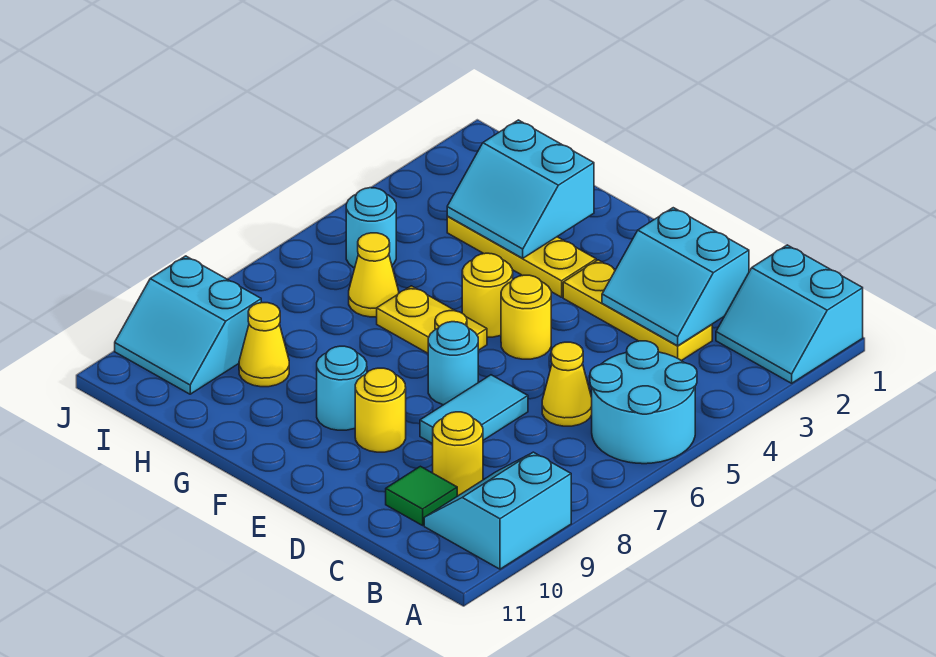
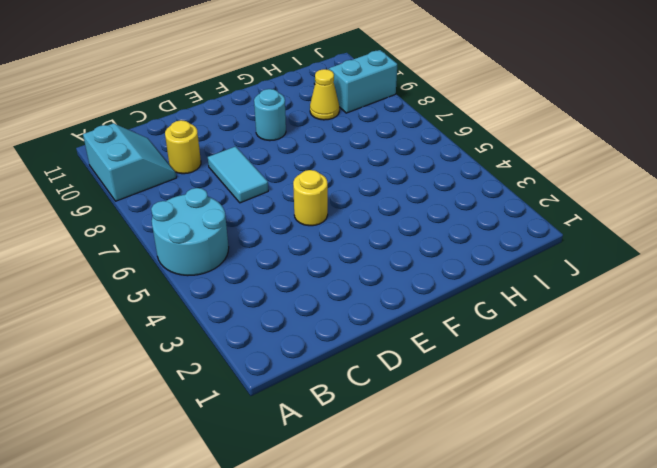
none -> cyan 2x2 slope [716,245,863,383]
none -> yellow 1x3 plate [563,260,712,361]
none -> yellow 1x1 cone [542,342,592,426]

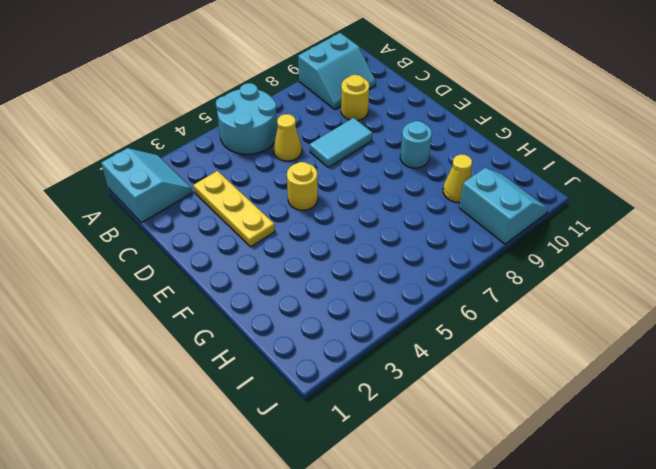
none -> green 1x1 tile [386,466,457,525]
none -> cyan 1x1 round brick [428,322,478,405]
none -> yellow 1x1 round brick [355,368,406,452]

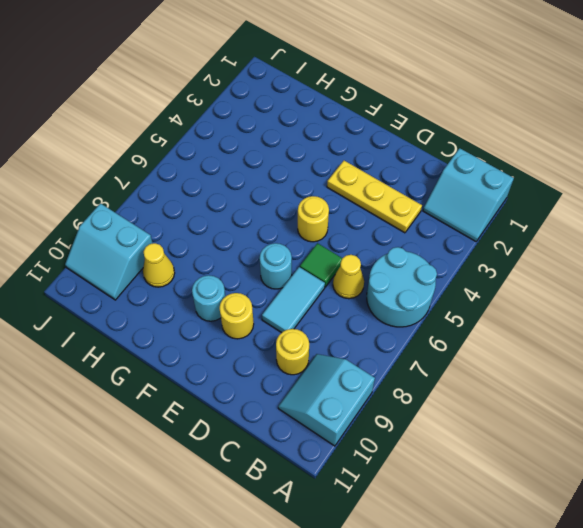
green 1x1 tile [300,243,342,287] -> green 1x1 tile moved to [386,466,457,525]
none -> yellow 1x3 plate [447,217,596,297]
none -> yellow 1x1 round brick [462,253,513,337]
none -> yellow 1x2 plate [377,286,487,353]

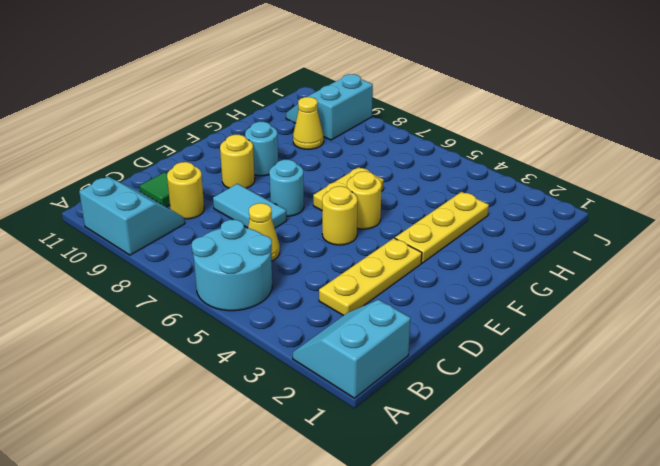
none -> yellow 1x1 cone [349,233,399,317]
none -> cyan 1x1 round brick [346,188,396,268]
none -> cyan 2x2 slope [602,208,749,346]

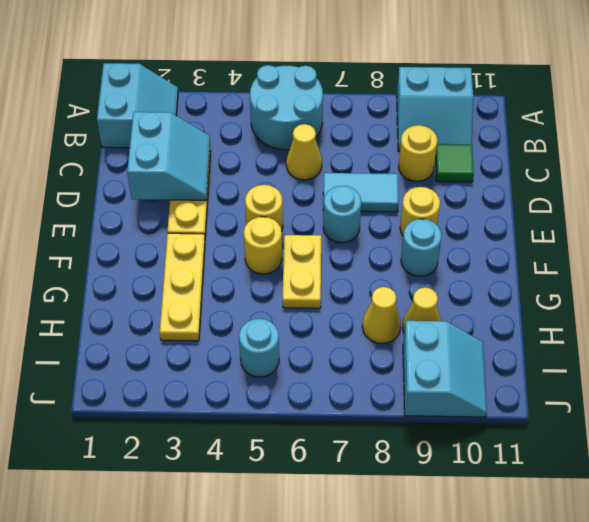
yellow 1x1 cone [362,287,401,344] -> yellow 1x1 cone moved to [349,233,399,317]
none -> cyan 2x2 slope [447,120,594,258]

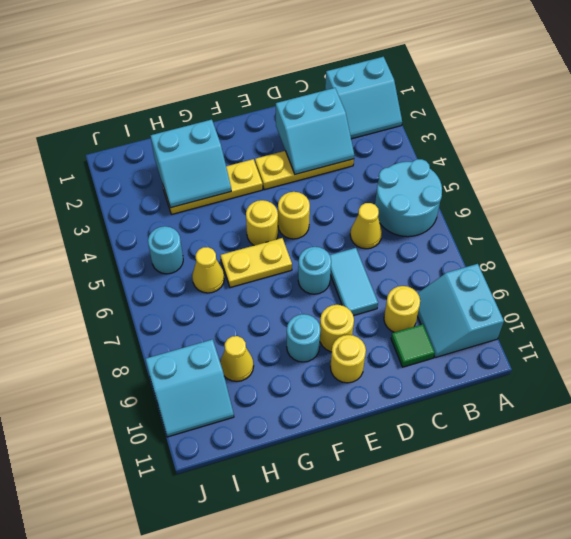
yellow 1x1 round brick [330,335,366,383] -> none

